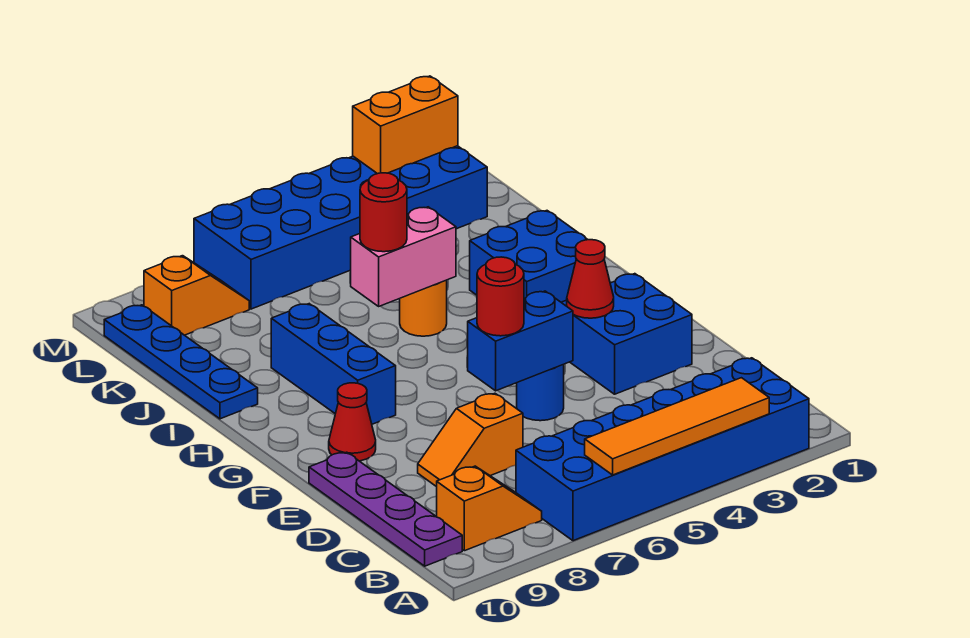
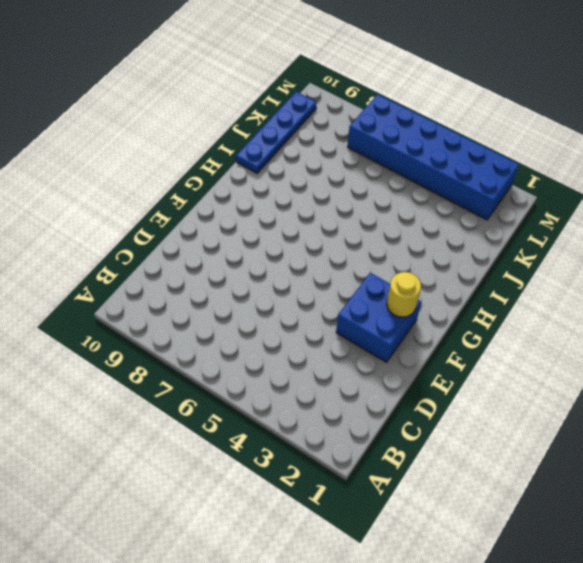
yellow 1x1 round brick [387,272,421,317] -> none
none -> blue 2x6 brick [516,358,809,541]
none -> orange 1x2 slope [437,466,542,551]
none -> purple 1x4 plate [309,452,462,566]

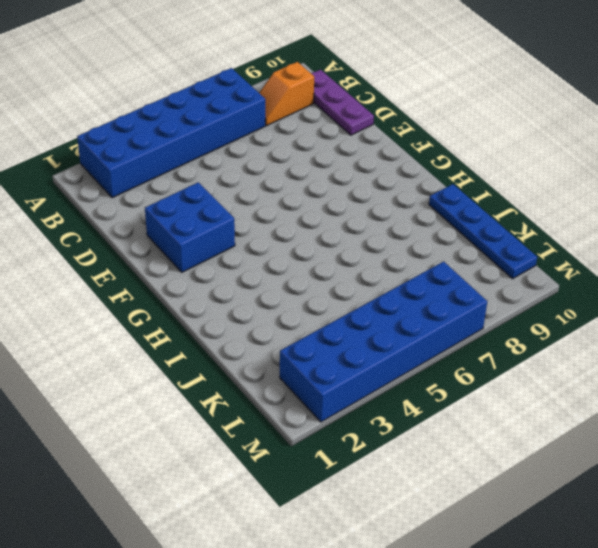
purple 1x3 plate [311,70,374,135] -> purple 1x4 plate [309,452,462,566]
none -> orange 1x2 slope [418,393,523,487]
none -> blue 1x1 round brick [517,365,564,421]
none -> red 1x1 cone [329,383,376,461]

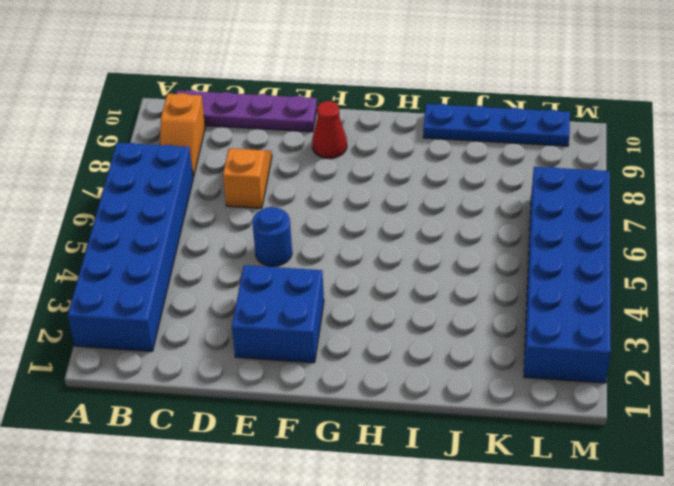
none -> blue 1x3 brick [271,304,396,424]
none -> blue 2x2 brick [470,211,588,302]
none -> orange 1x1 round brick [400,280,447,336]

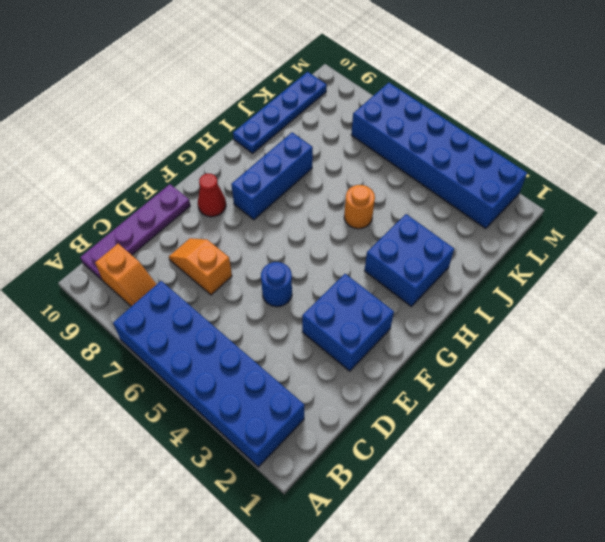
none -> orange 1x2 slope [144,256,249,335]
none -> orange 1x4 tile [585,378,769,475]
none -> blue 1x2 brick [468,291,573,391]

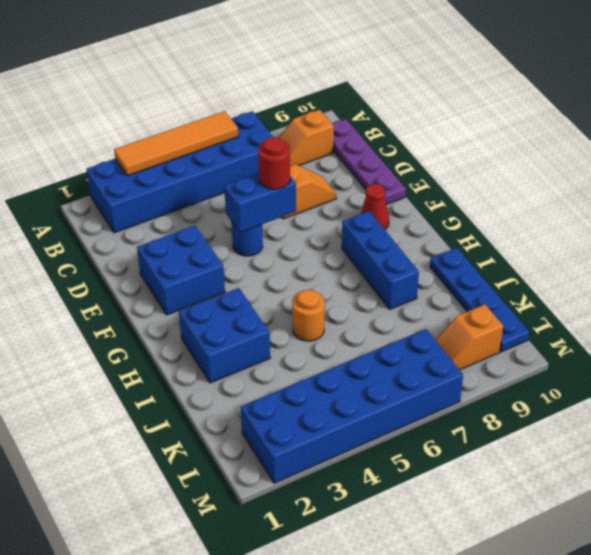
none -> red 1x1 cone [567,240,614,318]
none -> pink 1x2 brick [351,207,456,306]
none -> orange 1x2 brick [353,76,458,174]

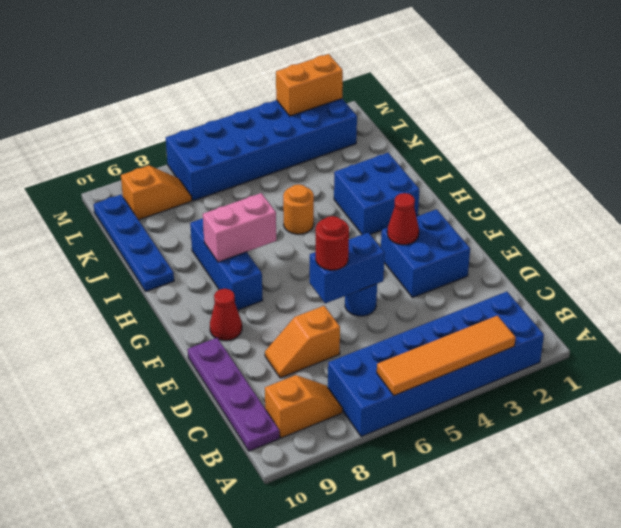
pink 1x2 brick [203,193,276,262] -> pink 1x2 brick moved to [351,207,456,306]
none -> red 1x1 round brick [360,173,407,252]

